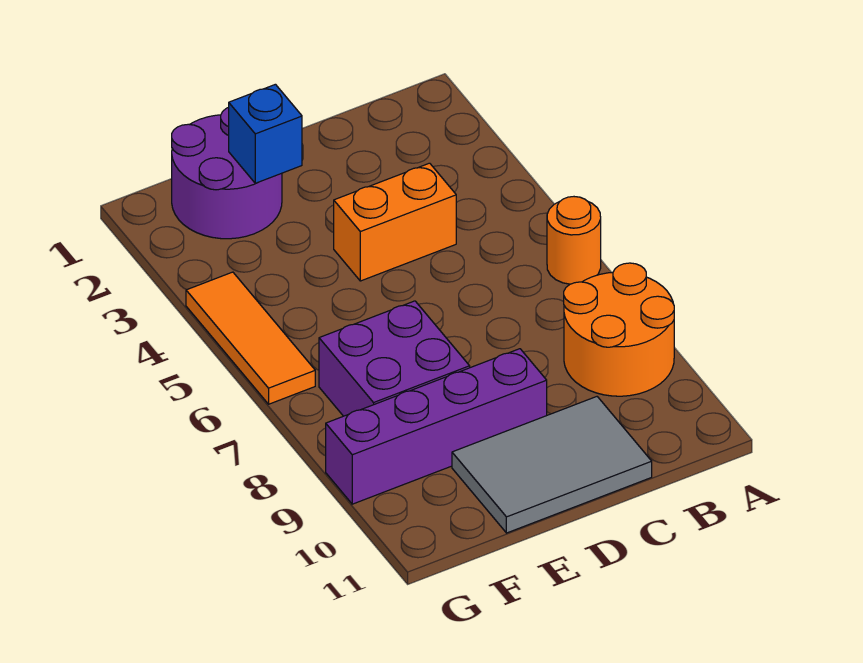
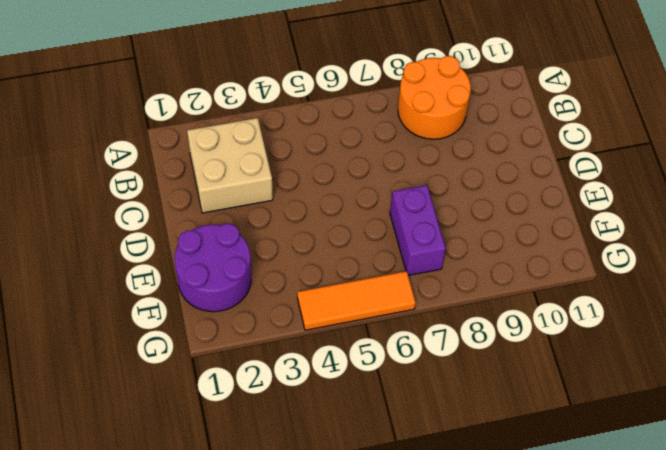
tan 2x2 brick [187,118,273,213] -> none
purple 1x2 brick [390,185,446,276] -> purple 2x2 brick [319,301,470,416]
none -> orange 1x1 round brick [547,197,601,284]
none -> orange 1x2 brick [334,163,456,281]

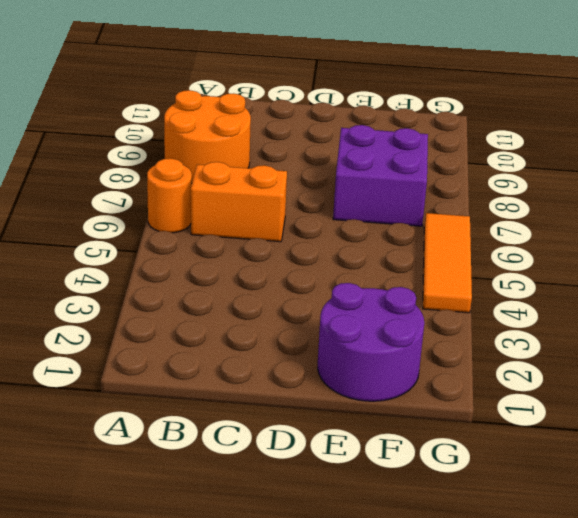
orange 1x2 brick [191,162,287,242] -> orange 1x2 brick moved to [334,163,456,281]
none -> grey 2x3 tile [452,397,652,533]
none -> purple 1x4 brick [326,349,547,504]

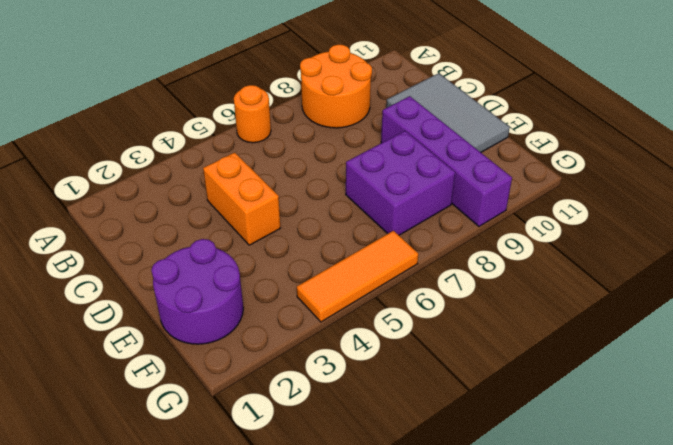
none -> blue 1x1 brick [229,84,302,183]

